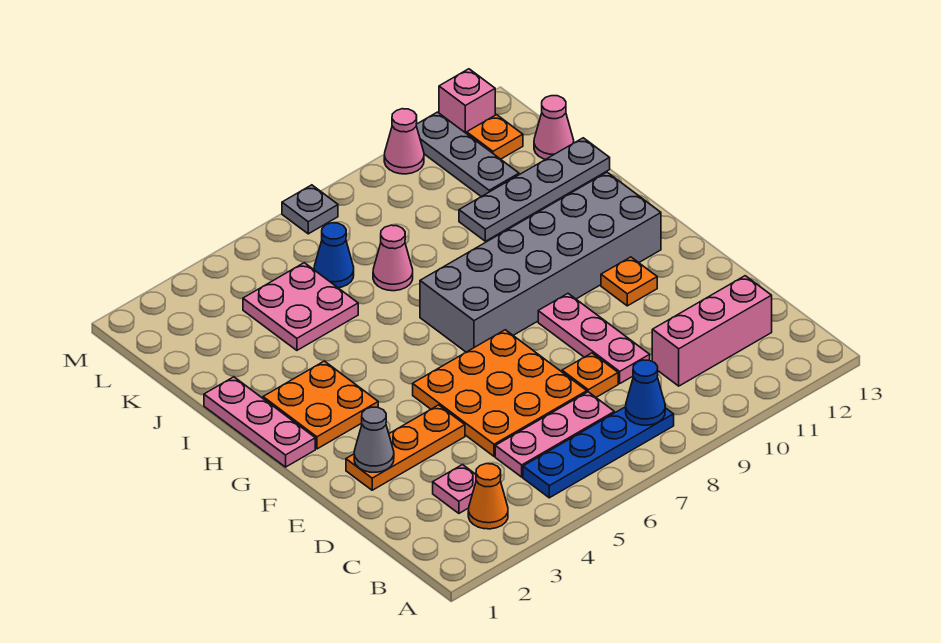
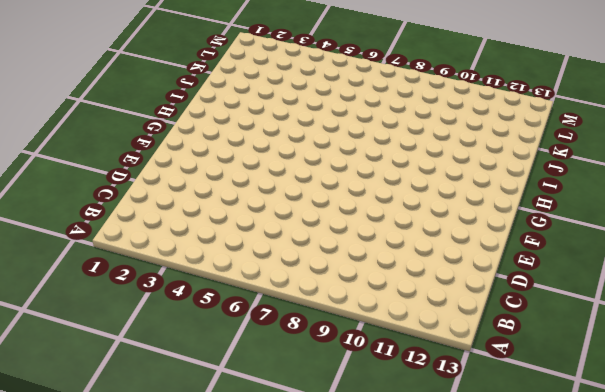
none -> orange 1x1 cone [468,464,508,529]
none -> blue 1x4 plate [523,407,674,498]
none -> pink 1x1 plate [433,464,476,513]

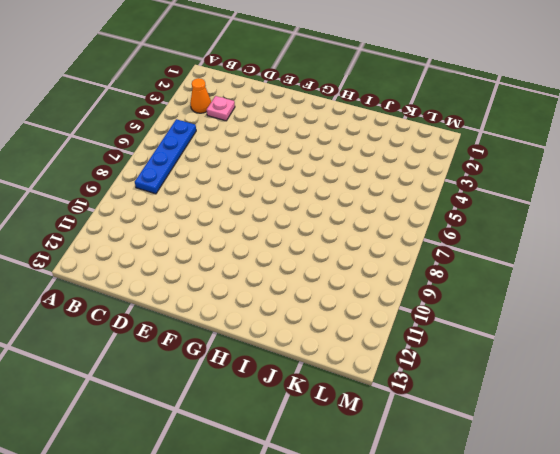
none -> pink 1x3 plate [495,392,614,477]
none -> pink 1x3 brick [652,276,772,386]
none -> orange 3x3 plate [413,330,587,456]

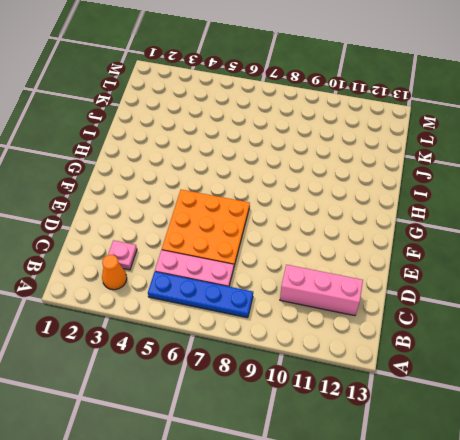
none -> orange 1x1 plate [562,353,618,397]
none -> pink 1x3 plate [538,294,650,383]
none -> orange 1x3 plate [346,405,465,490]

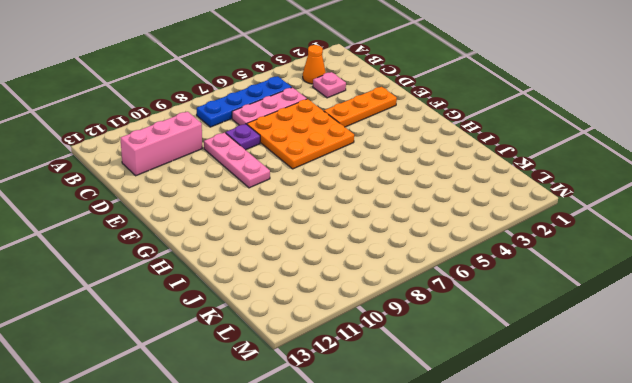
purple 1x1 plate [226,124,260,150] -> orange 1x1 plate [562,353,618,397]
none -> orange 1x1 plate [601,257,657,306]
none -> pink 1x3 plate [204,377,315,467]
none -> orange 2x2 plate [263,361,378,449]

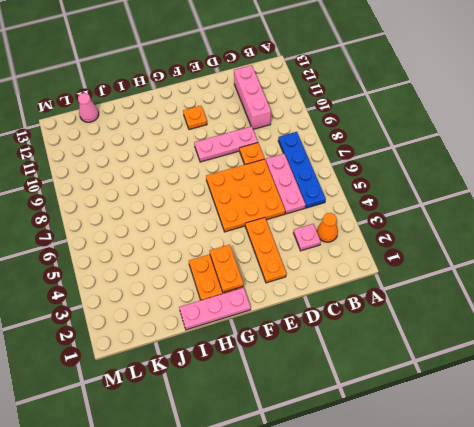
orange 1x2 plate [210,245,243,292] -> none
none -> grey 2x6 brick [420,172,661,352]
none -> pink 2x2 plate [243,263,358,350]
none -> pink 1x1 cone [373,225,413,291]

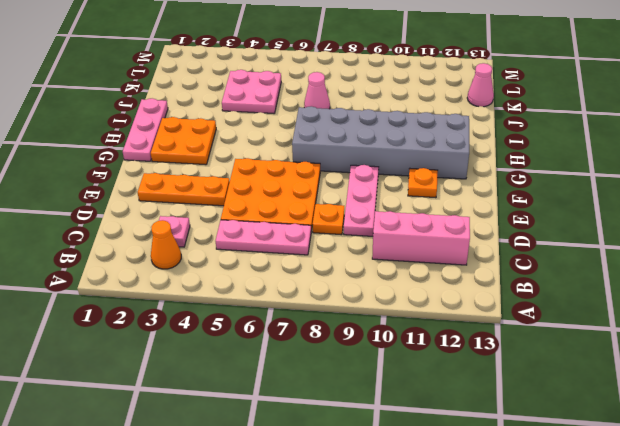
none -> blue 1x4 plate [523,407,674,498]
none -> grey 1x4 plate [459,138,610,241]
none -> blue 1x1 cone [314,223,354,288]

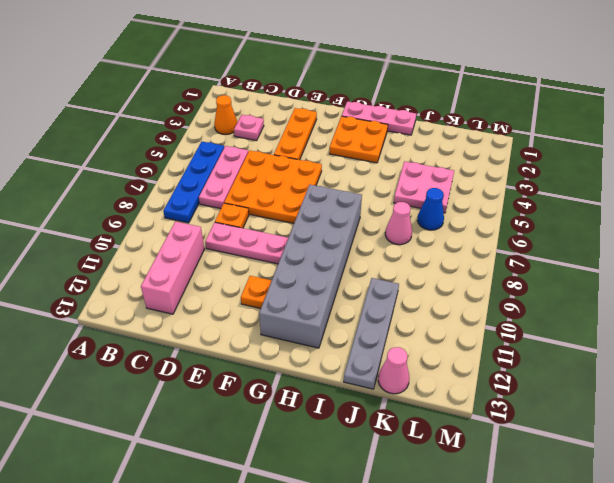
none -> grey 1x3 plate [416,112,519,197]
none -> orange 1x1 plate [467,115,523,159]
none -> grey 1x1 plate [282,185,338,234]

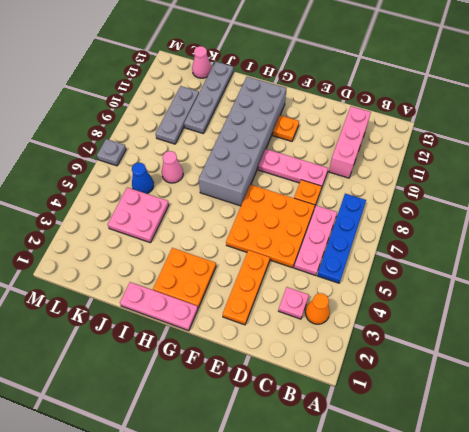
grey 1x3 plate [156,86,199,144] -> grey 1x3 plate turned to [416,112,519,197]
none -> orange 1x1 plate [467,115,523,159]
none -> pink 1x1 cone [384,109,424,174]
none -> pink 1x1 brick [439,69,495,134]

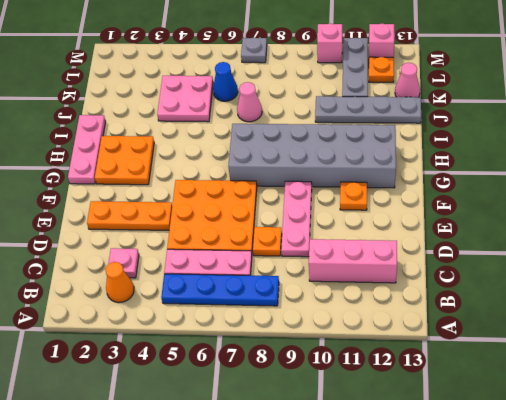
pink 1x1 brick [317,24,342,63] -> pink 1x1 cone [384,109,424,174]
none -> blue 1x1 cone [626,360,665,425]
none -> grey 1x1 cone [354,407,394,472]

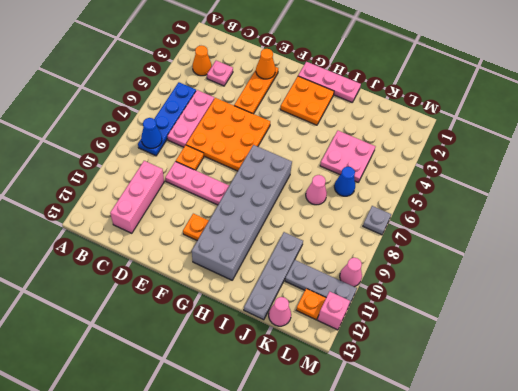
orange 1x1 cone [256,49,275,79] -> grey 1x1 cone [354,407,394,472]

